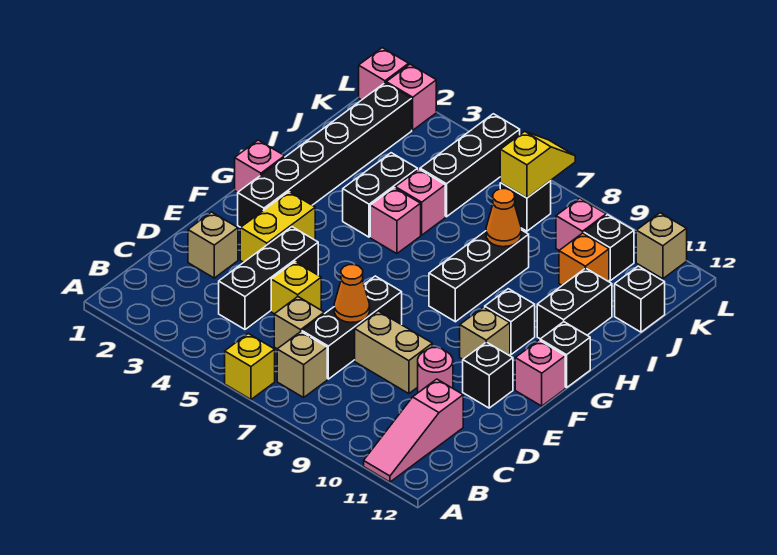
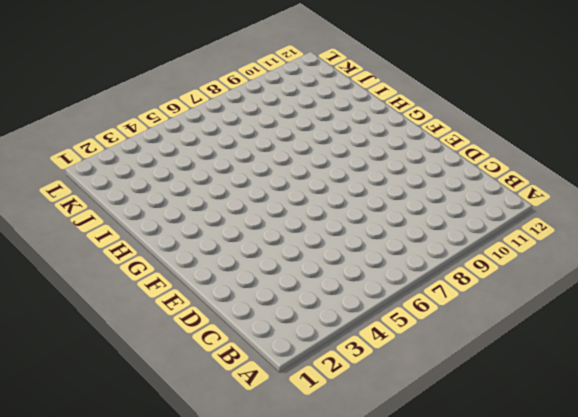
none -> yellow 1x1 brick [225,334,275,399]
none -> pink 1x3 slope [364,379,463,482]
none -> tan 1x1 brick [277,332,327,397]
none -> black 1x3 brick [219,227,318,329]

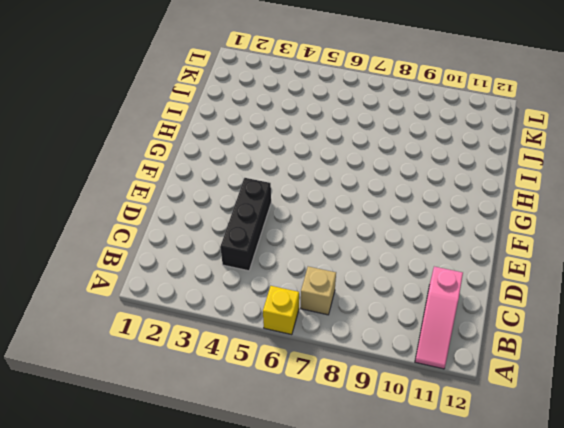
none -> tan 1x1 brick [274,297,324,349]
none -> black 1x3 brick [302,276,402,379]
none -> tan 1x1 brick [188,212,238,278]
none -> yellow 1x1 brick [271,262,321,314]

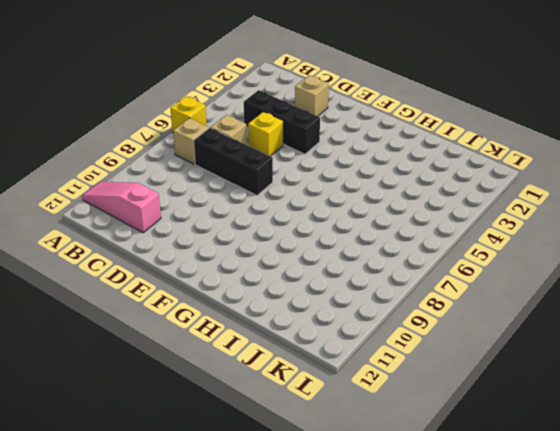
none -> tan 1x2 brick [355,311,432,394]
none -> pink 1x1 round brick [418,347,453,393]
none -> yellow 1x2 brick [240,192,315,262]
none -> black 1x1 brick [463,342,513,408]

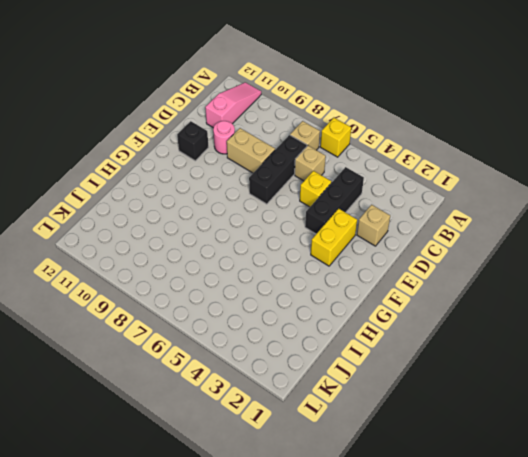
none -> black 1x6 brick [238,83,412,227]
none -> tan 1x1 brick [460,307,510,359]
none -> pink 1x1 brick [515,340,565,406]
none -> pink 1x1 brick [235,140,285,192]

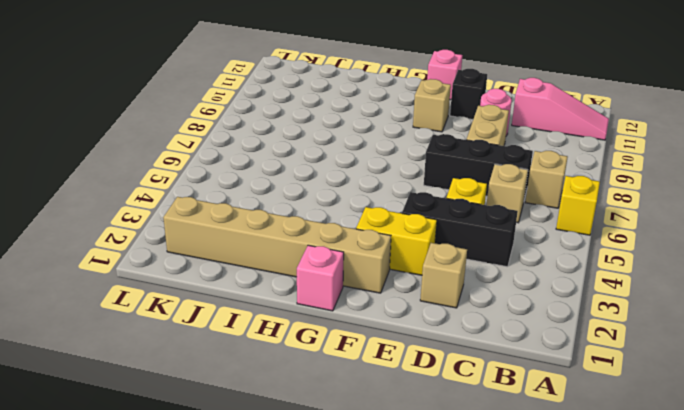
tan 1x6 brick [163,197,391,293] -> black 1x6 brick [238,83,412,227]
none -> black 1x3 brick [429,230,529,322]
none -> black 1x1 brick [485,289,535,355]
none -> black 1x1 brick [540,322,590,388]
none -> black 1x2 brick [343,153,418,237]

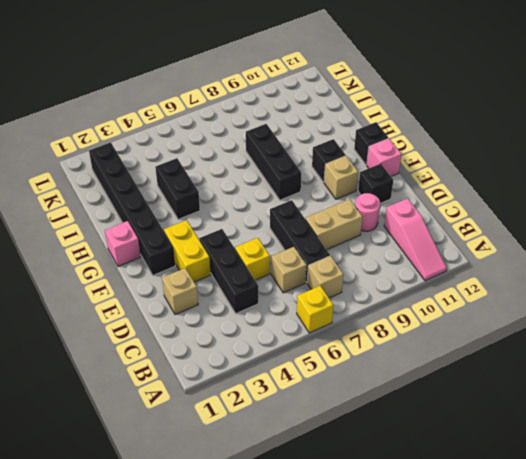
none -> pink 1x1 brick [370,188,421,254]
none -> black 1x2 brick [537,268,612,339]
none -> pink 1x1 brick [395,169,445,235]
none -> black 1x3 brick [420,114,520,217]

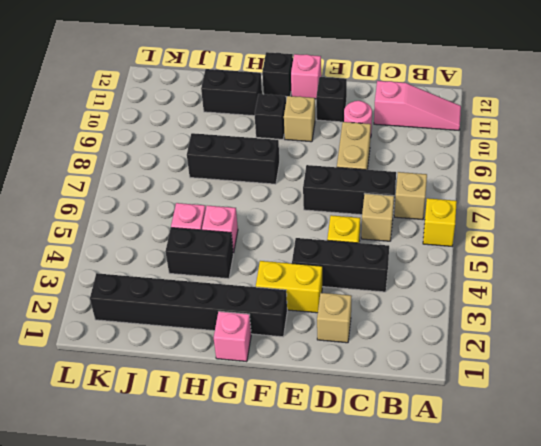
none -> black 1x3 brick [420,114,520,217]
none -> orange 1x1 brick [559,233,609,285]
none -> black 1x1 brick [615,266,665,332]
none -> black 1x1 brick [500,181,551,231]

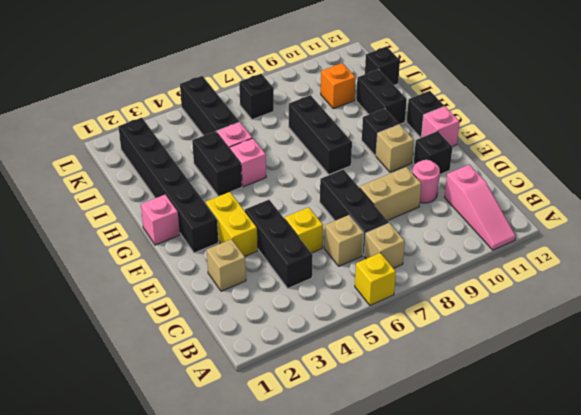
none -> pink 1x1 brick [556,198,606,250]
none -> black 1x1 brick [584,215,634,281]
none -> pink 1x1 brick [359,48,409,100]
none -> pink 1x1 brick [386,64,436,130]

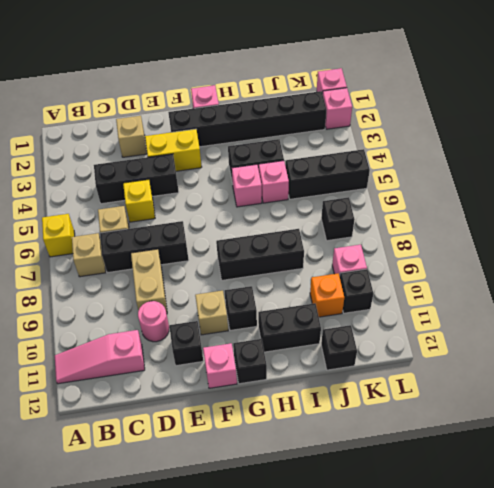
none -> tan 1x1 brick [636,213,687,279]
none -> orange 1x1 cone [334,265,370,323]
none -> orange 1x1 cone [486,189,521,247]
none -> yellow 1x2 slope [500,131,575,198]

